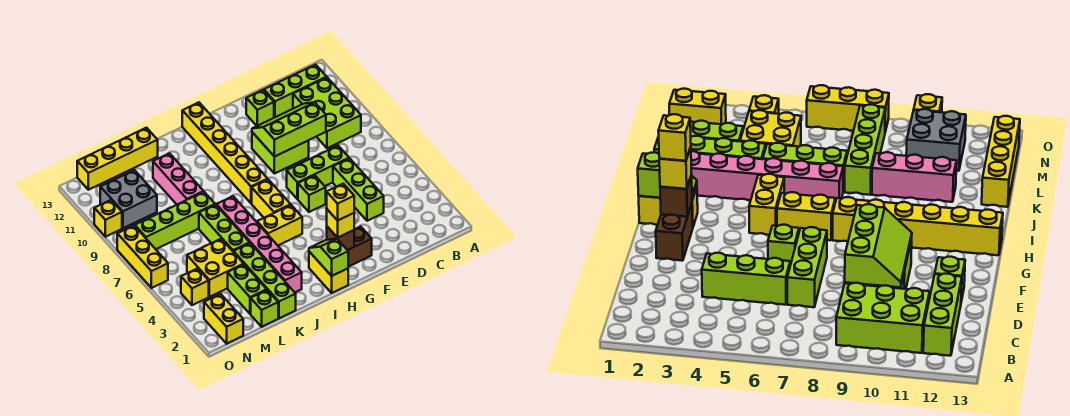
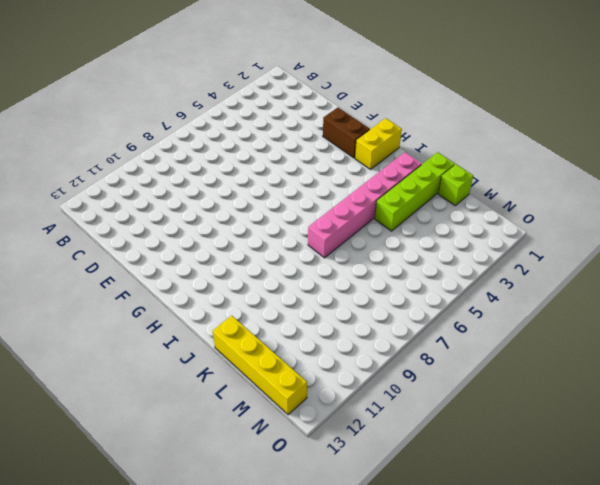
none -> lime 2x3 brick [293,78,361,148]
none -> lime 1x3 brick [264,65,327,118]
none -> lime 1x3 brick [333,158,384,221]
none -> lime 1x3 brick [287,146,349,199]

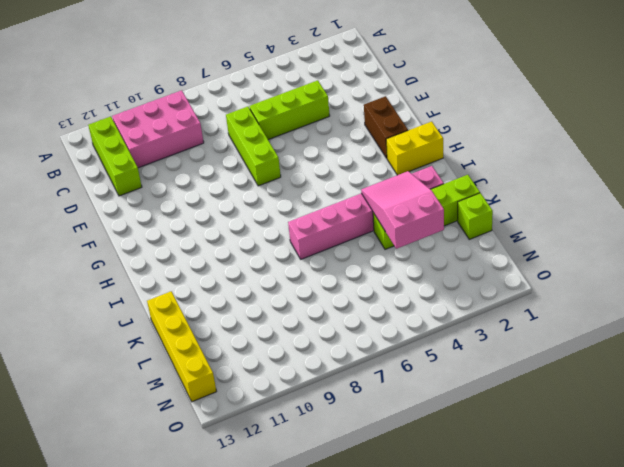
pink 2x3 brick [112,90,204,168] -> lime 2x3 brick [293,78,361,148]
pink 2x3 slope [361,171,444,249] -> none
none -> lime 2x2 brick [252,132,309,174]
none -> lime 1x1 brick [246,90,274,126]
none -> lime 1x1 brick [298,175,326,212]
none -> yellow 1x2 brick [257,205,302,245]

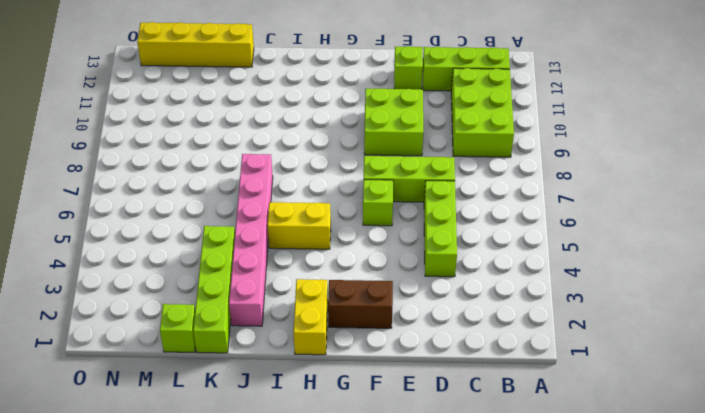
none -> yellow 1x2 brick [252,179,291,218]
none -> yellow 1x6 brick [182,102,268,203]
none -> lime 1x3 brick [199,205,250,252]
none -> lime 1x4 brick [135,192,215,249]

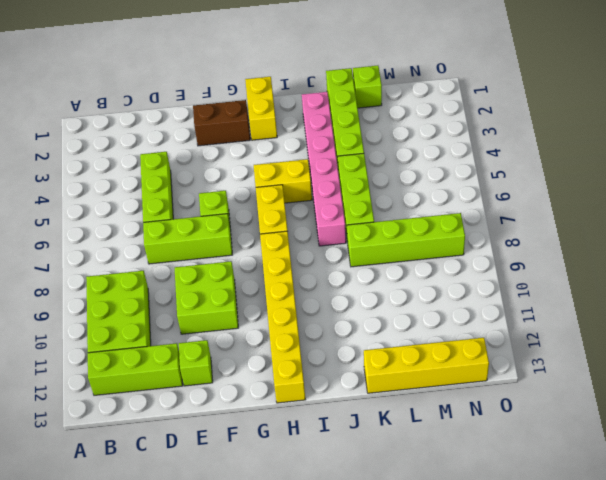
none -> pink 1x3 brick [153,153,204,204]
none -> lime 1x2 brick [228,265,267,314]
none -> yellow 2x2 brick [187,239,244,297]
none -> grey 2x2 brick [100,170,157,228]

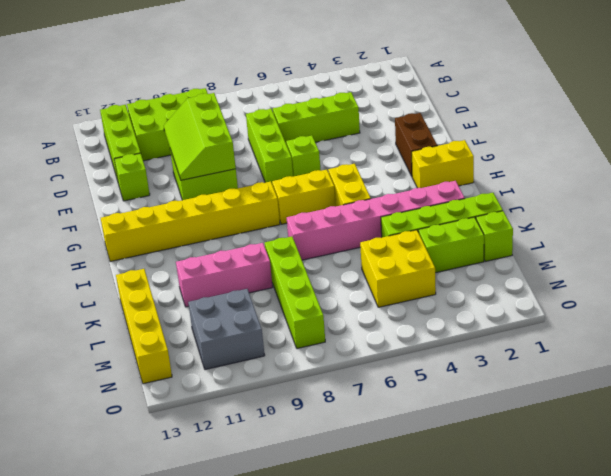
none -> lime 1x3 brick [199,205,250,252]
none -> yellow 1x2 brick [204,294,243,344]
none -> yellow 1x1 brick [181,268,209,305]
none -> yellow 1x3 brick [117,226,168,288]

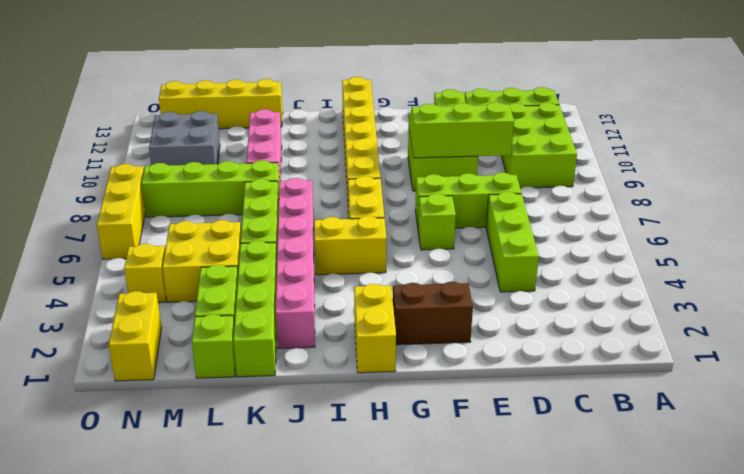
none -> yellow 1x1 brick [94,200,122,237]
none -> brown 1x1 brick [327,227,354,250]
none -> lime 1x2 slope [309,239,348,276]
none -> yellow 1x1 brick [327,210,354,238]

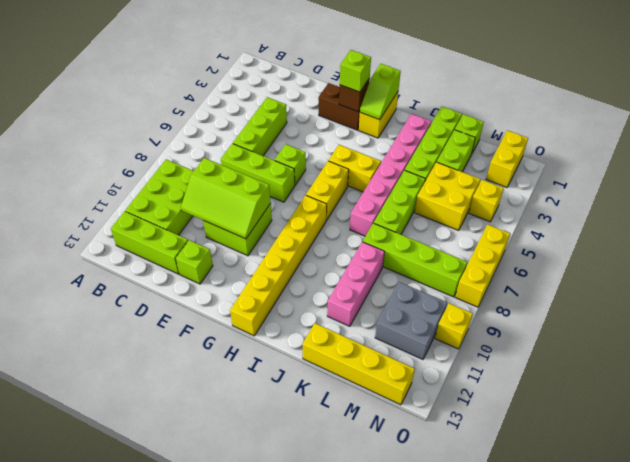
lime 1x1 brick [340,50,371,92] -> yellow 1x1 brick [327,210,354,238]
none -> yellow 1x1 brick [327,184,354,221]

